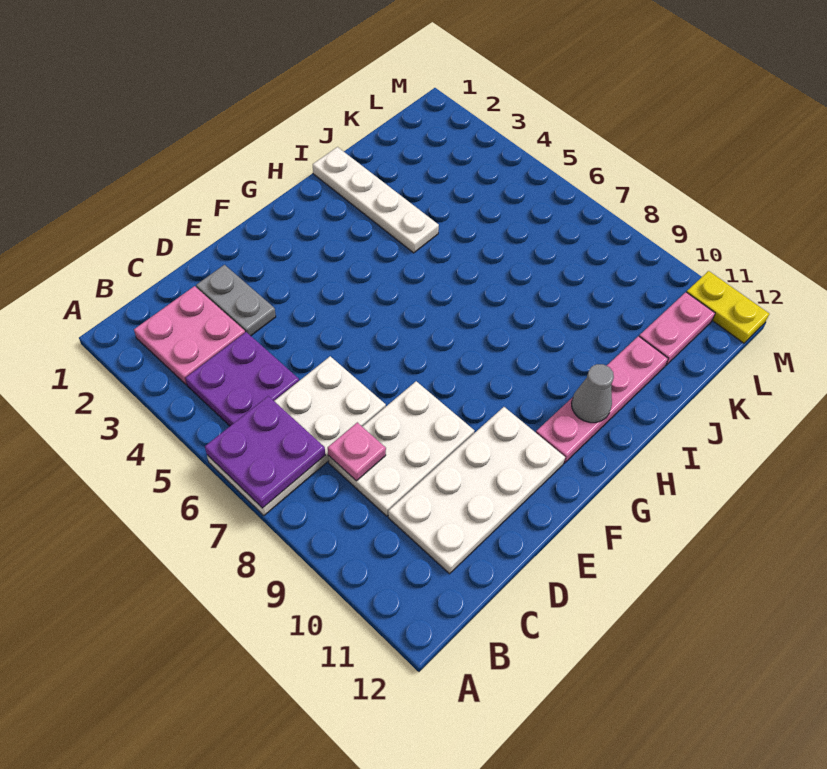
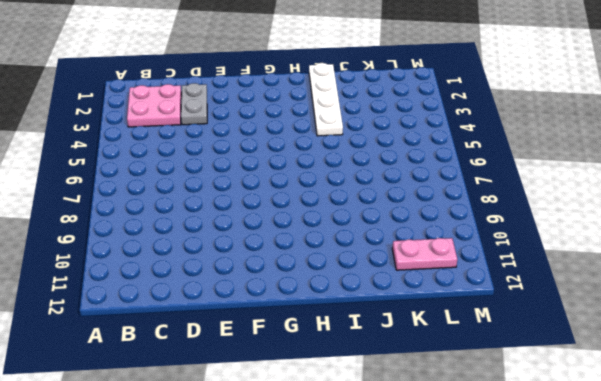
none -> white 2x4 plate [207,356,386,515]
none -> purple 2x2 plate [185,332,299,426]
none -> white 2x3 plate [328,381,474,516]

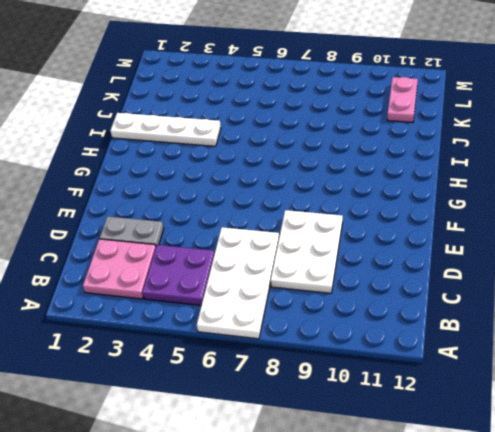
none -> white 2x4 plate [388,407,565,574]
none -> pink 1x4 plate [536,336,668,463]
none -> yellow 1x2 plate [687,271,769,343]

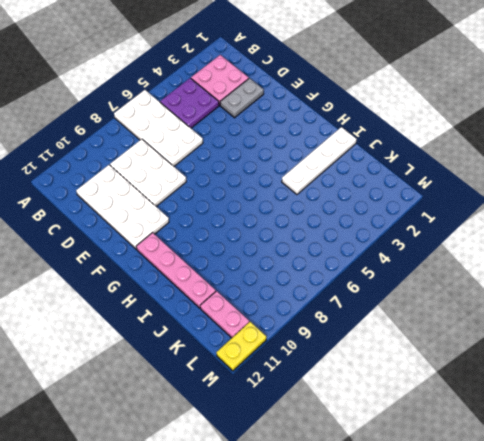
none -> purple 2x2 plate [205,396,325,508]
none -> pink 1x1 plate [328,422,386,481]
none -> grey 1x1 cone [572,364,614,423]

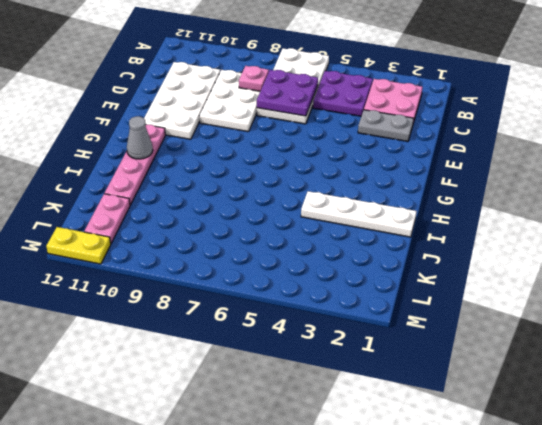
purple 2x2 plate [257,70,318,116] -> purple 2x2 plate moved to [205,396,325,508]

